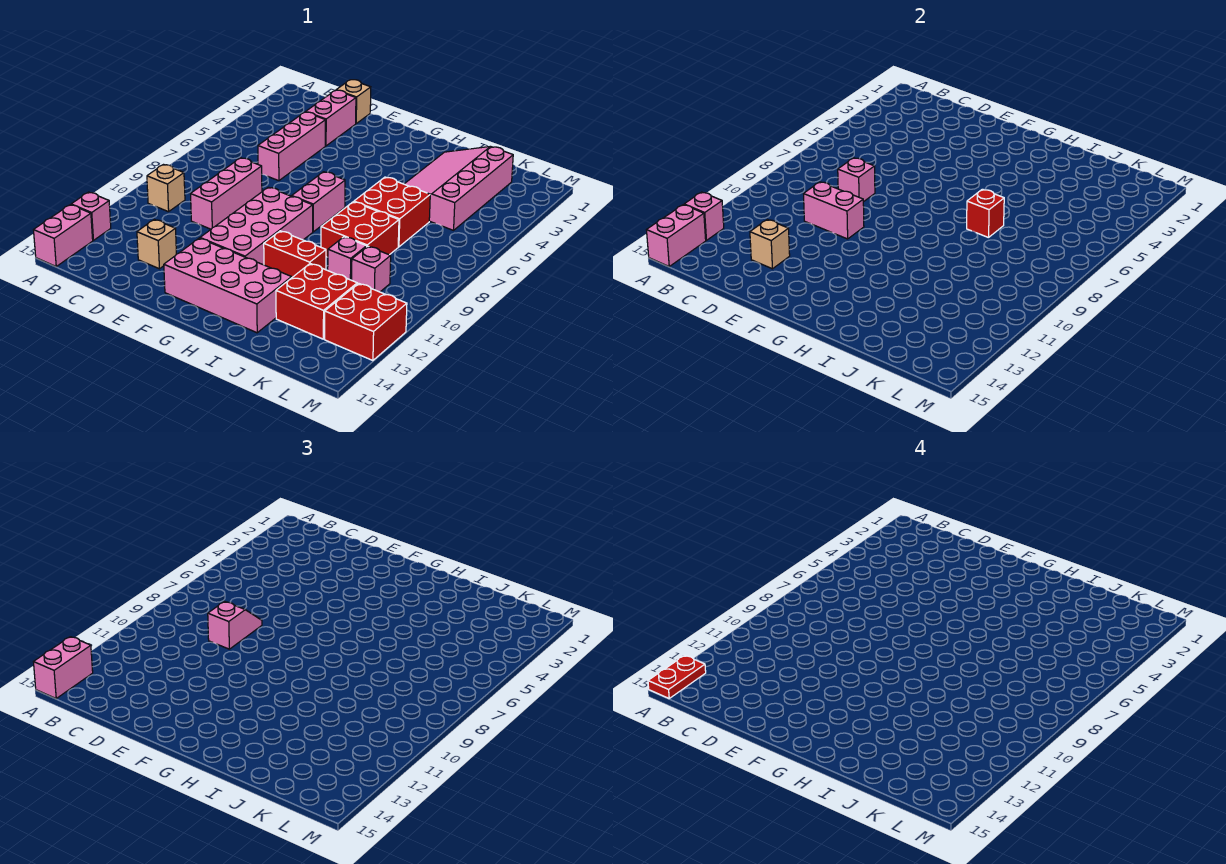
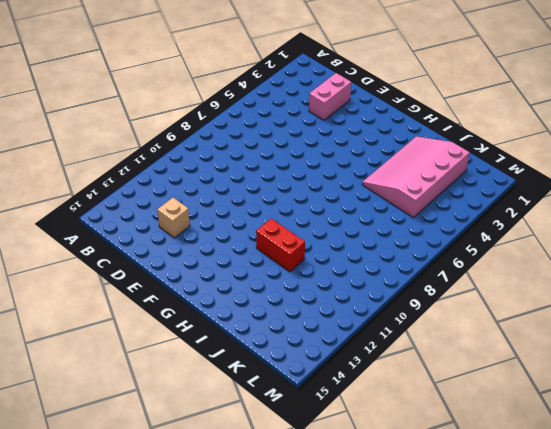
none -> pink 1x1 brick [71,192,111,240]
none -> pink 1x2 brick [34,205,93,266]
none -> tan 1x1 brick [147,165,185,212]

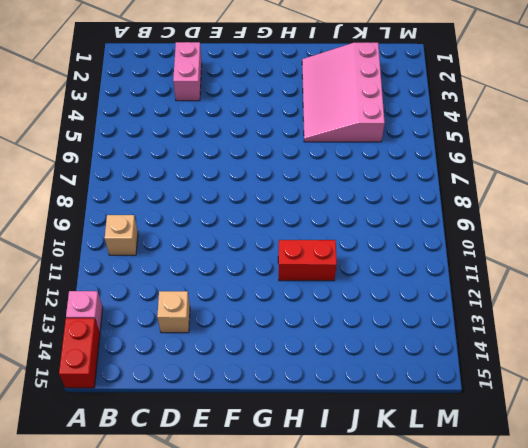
red 1x2 brick [59,318,100,388] -> pink 1x2 brick [34,205,93,266]
none -> tan 1x1 brick [337,80,371,123]
none -> pink 1x3 brick [258,112,325,181]
none -> pink 1x3 brick [191,158,262,229]

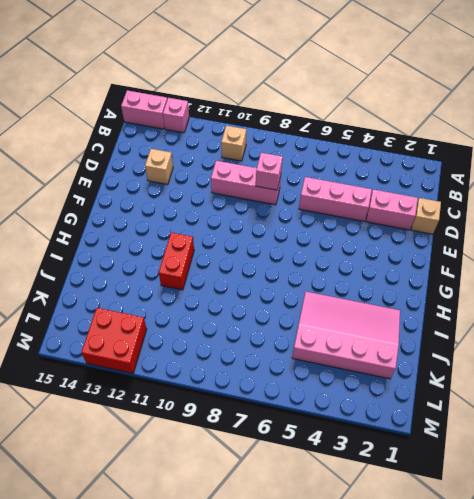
none -> pink 2x4 brick [200,187,313,265]
none -> pink 2x4 brick [164,238,292,333]
none -> pink 1x2 brick [292,172,345,232]

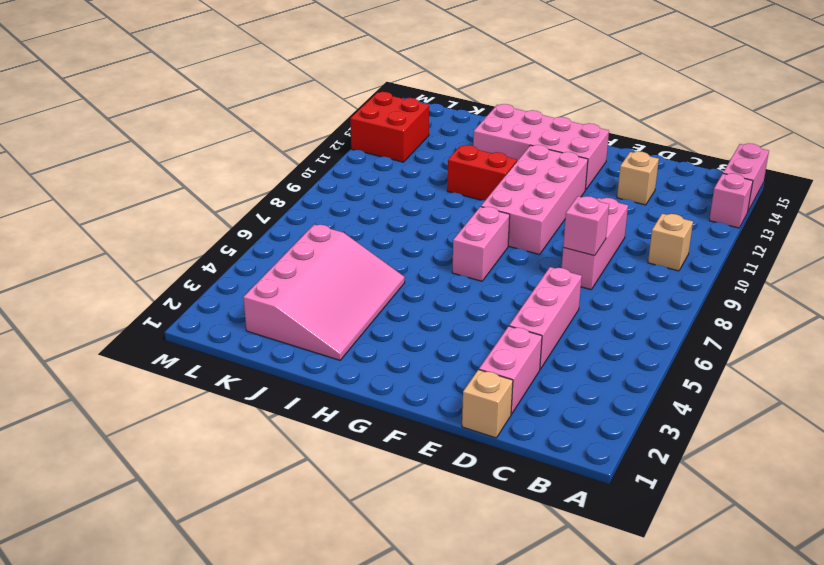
none -> red 2x2 brick [354,177,430,247]
none -> red 2x2 brick [321,202,399,257]
none -> pink 1x1 brick [328,237,367,280]

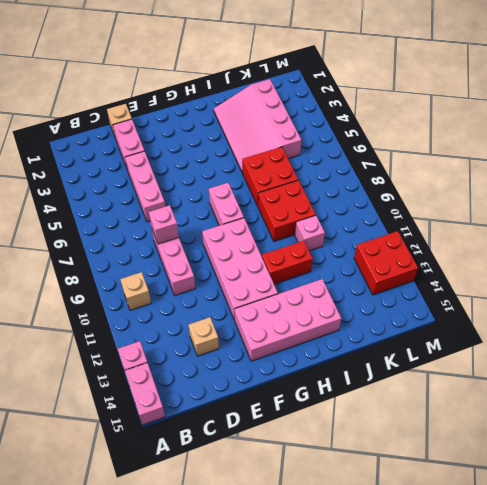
none -> red 2x2 brick [276,264,357,339]
none -> pink 1x1 brick [352,246,391,292]
none -> pink 1x1 brick [684,192,724,240]

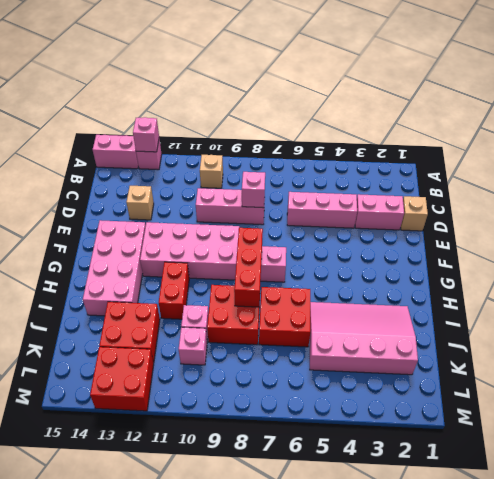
red 1x3 brick [234,228,263,307] -> none
none -> pink 1x2 brick [647,205,706,266]
none -> pink 1x2 brick [804,182,864,239]
none -> tan 1x1 brick [750,219,790,269]

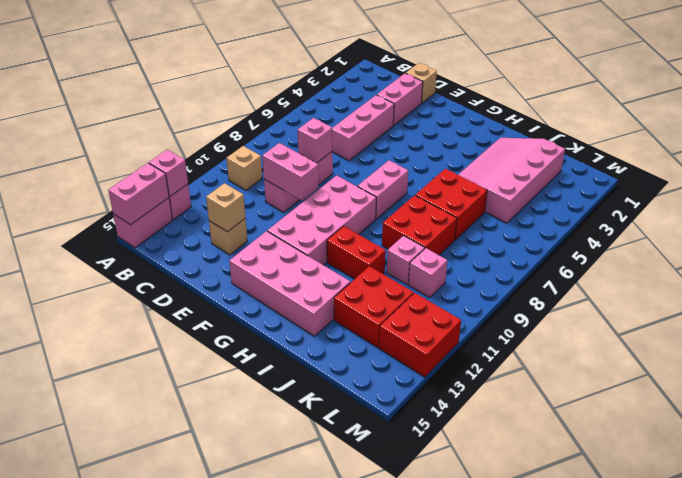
none -> red 1x1 brick [967,189,1004,238]
none -> pink 1x2 brick [34,637,93,698]
none -> pink 1x2 slope [208,601,262,649]

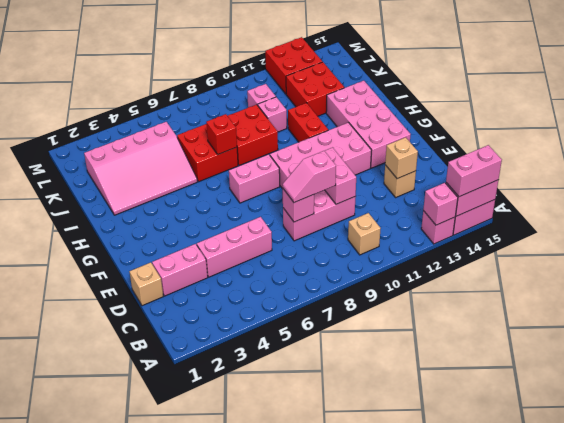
none -> red 1x2 plate [648,655,706,698]

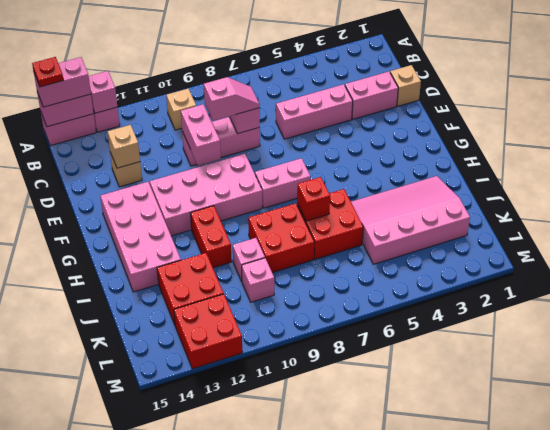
red 1x1 plate [32,57,64,87] -> red 1x2 plate [648,655,706,698]

